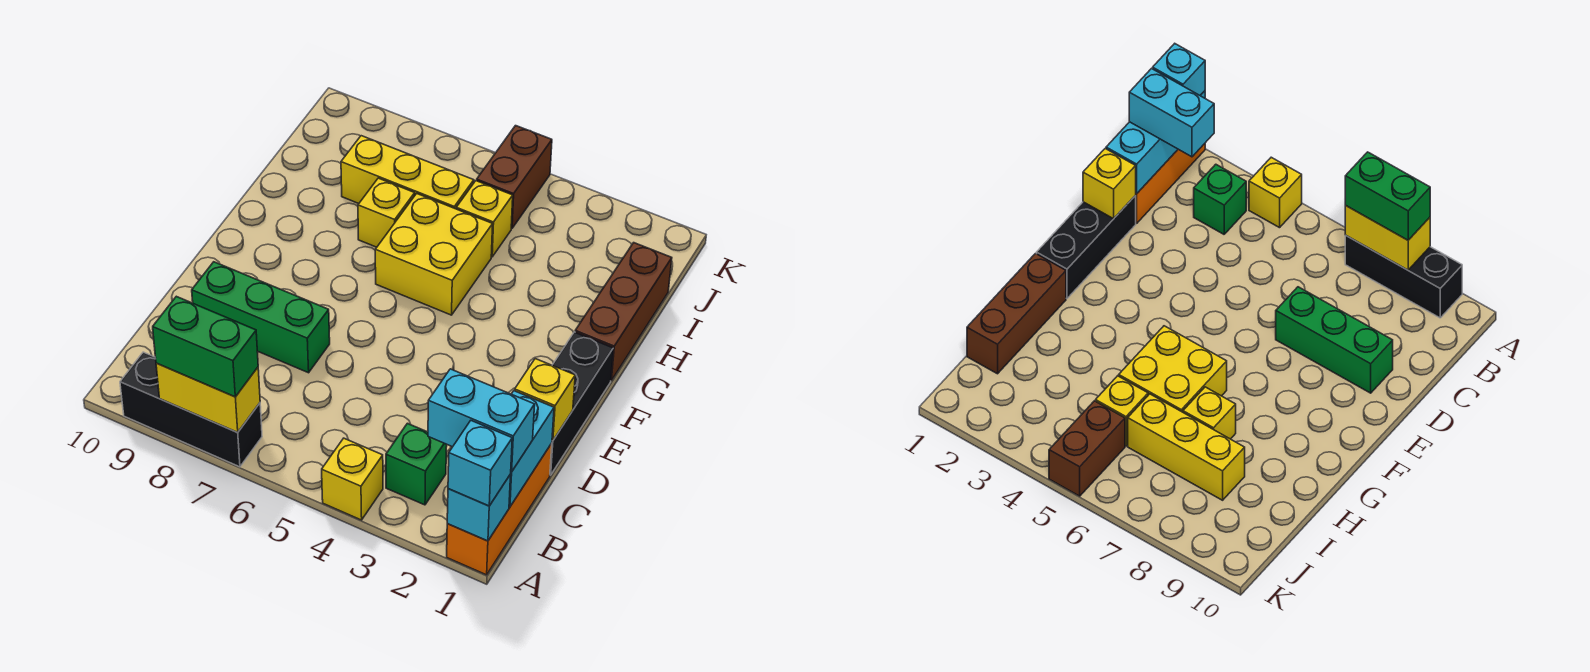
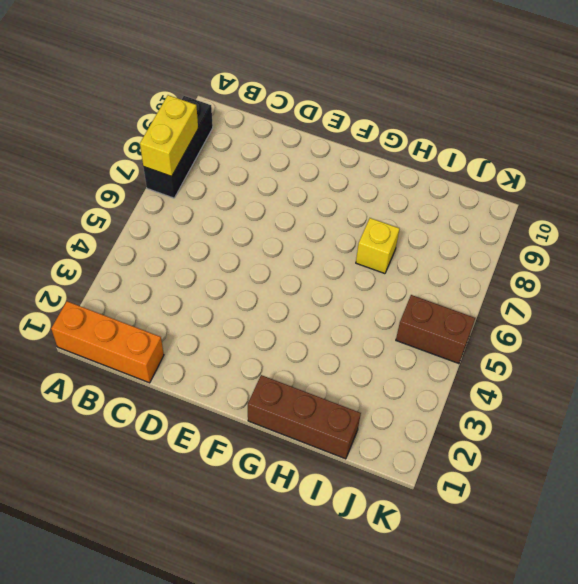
none -> yellow 1x1 brick [322,438,383,520]
none -> green 1x1 brick [386,423,447,505]
none -> black 1x3 brick [550,332,613,475]

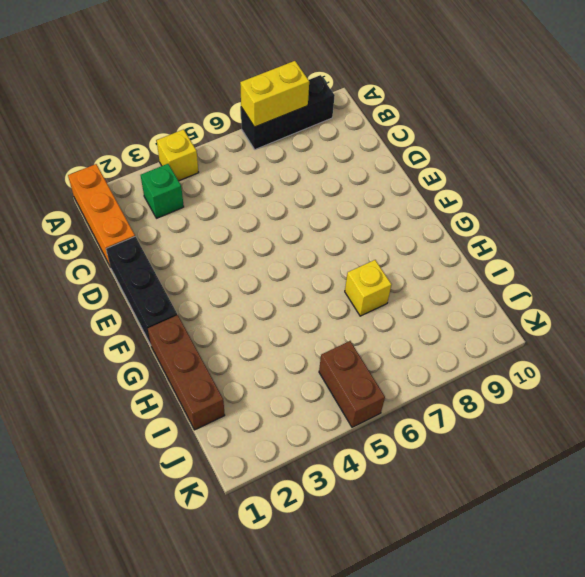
none -> green 1x3 brick [192,262,330,373]
none -> yellow 2x2 brick [375,194,493,315]
none -> yellow 1x1 brick [456,181,513,257]

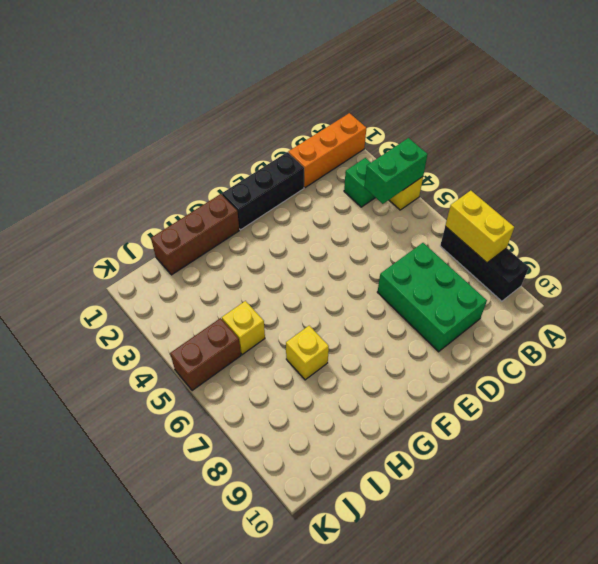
green 1x2 brick [364,138,428,204] -> green 1x2 brick turned to [153,296,258,397]
green 2x3 brick [377,243,487,352] -> green 1x3 brick [192,262,330,373]
none -> yellow 2x2 brick [375,194,493,315]
none -> yellow 1x3 brick [341,136,474,209]
none -> cyan 1x1 brick [447,474,511,541]

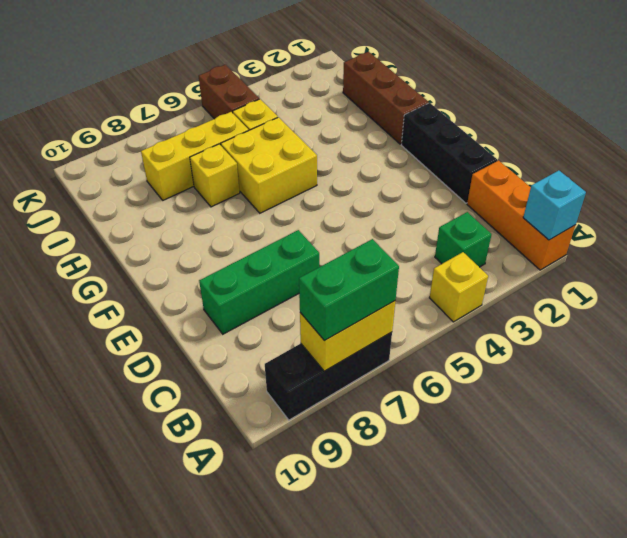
none -> cyan 1x2 brick [509,391,554,507]
none -> yellow 1x1 brick [515,359,575,441]
none -> cyan 1x1 brick [448,421,512,506]

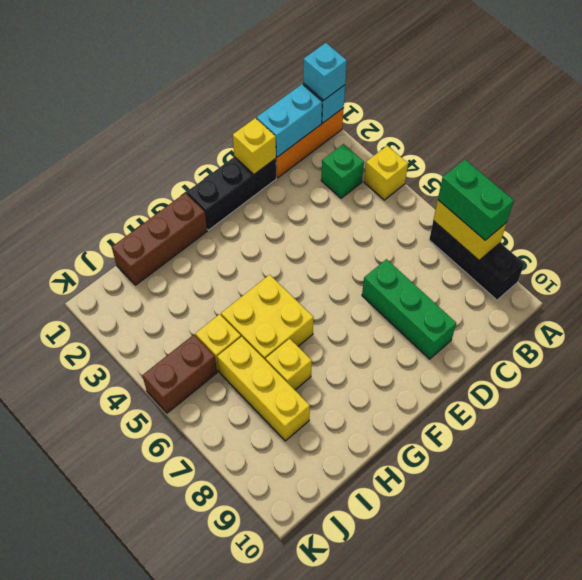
none -> cyan 1x2 brick [428,369,535,472]

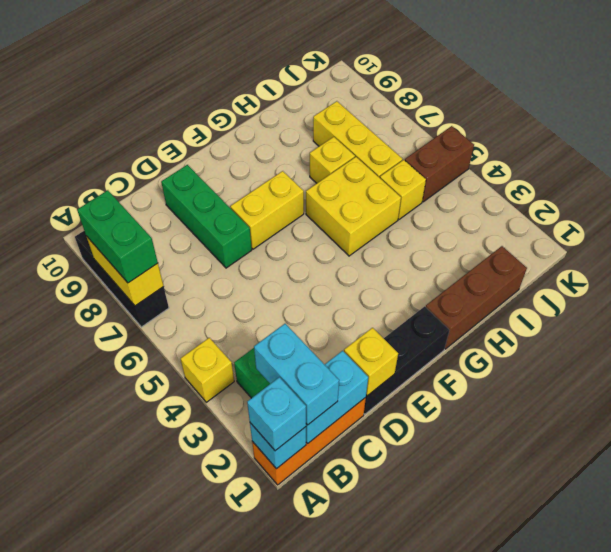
yellow 1x2 brick [230,171,304,249] -> none

